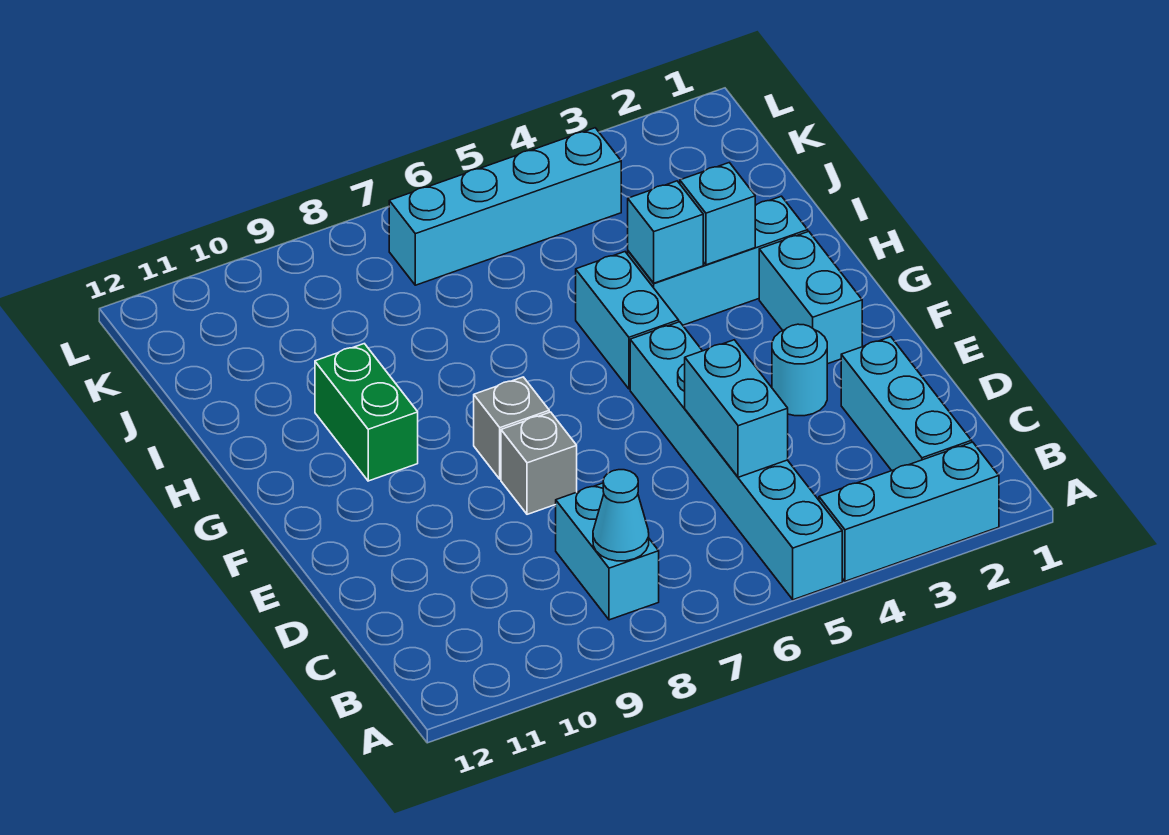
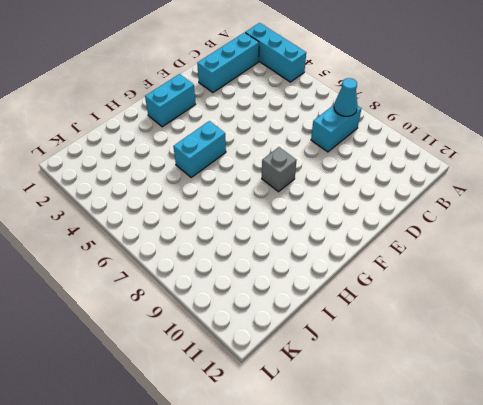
none -> cyan 1x6 brick [630,322,842,600]
none -> cyan 1x1 round brick [772,324,827,416]
none -> grey 1x1 brick [501,412,577,514]

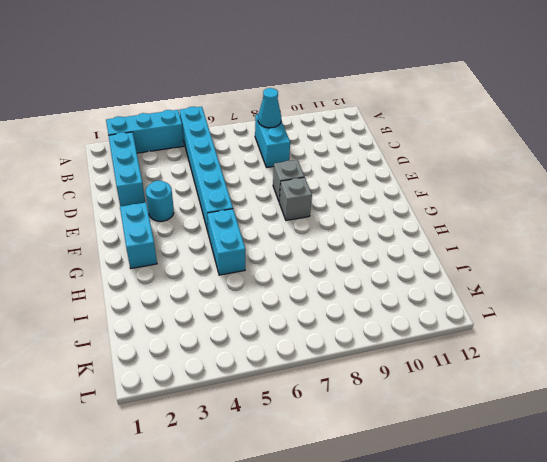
none -> green 1x2 brick [315,344,418,481]
none -> cyan 1x3 brick [628,196,808,325]
none -> cyan 1x4 brick [389,128,621,285]

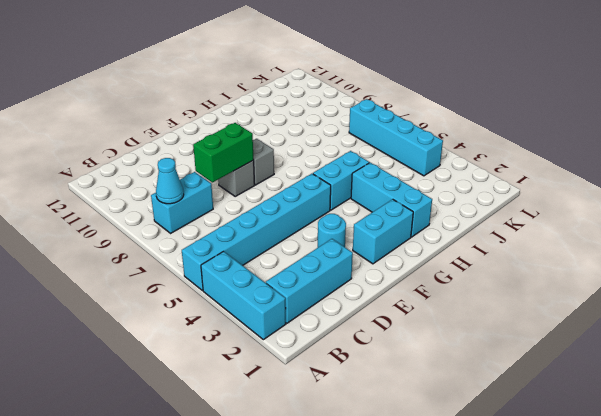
green 1x2 brick [193,123,254,182] -> green 1x2 brick moved to [315,344,418,481]
none -> cyan 1x2 brick [685,340,788,477]
none -> cyan 1x1 brick [680,163,755,265]
none -> cyan 1x1 brick [628,181,703,283]

